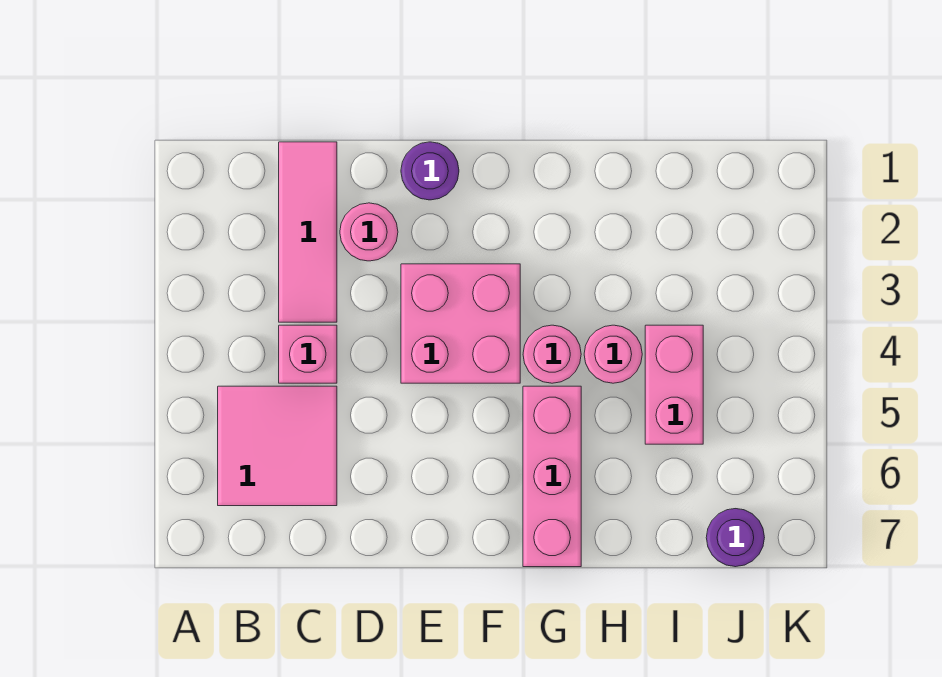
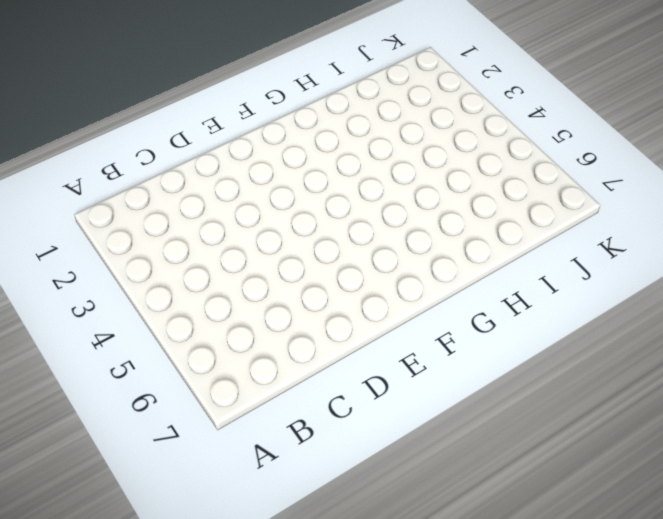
none -> pink 2x2 tile [218,386,337,506]
none -> pink 1x3 tile [279,142,337,322]

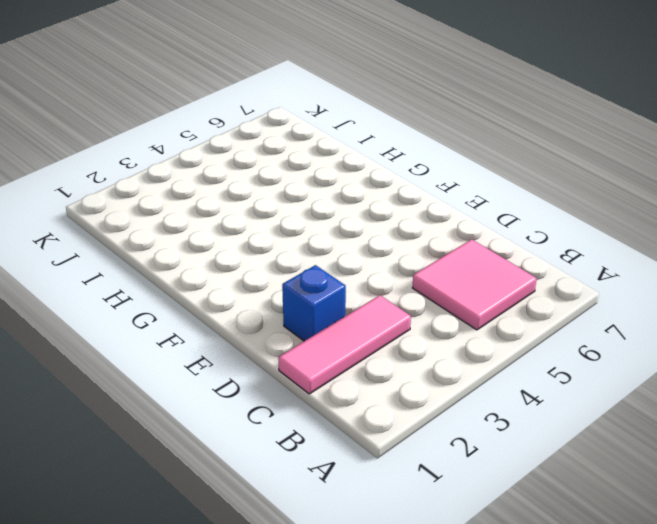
blue 1x1 brick [282,265,346,341] -> pink 1x1 round brick [340,203,398,261]
none -> pink 1x1 brick [279,325,337,383]
none -> purple 1x1 round brick [401,142,459,200]

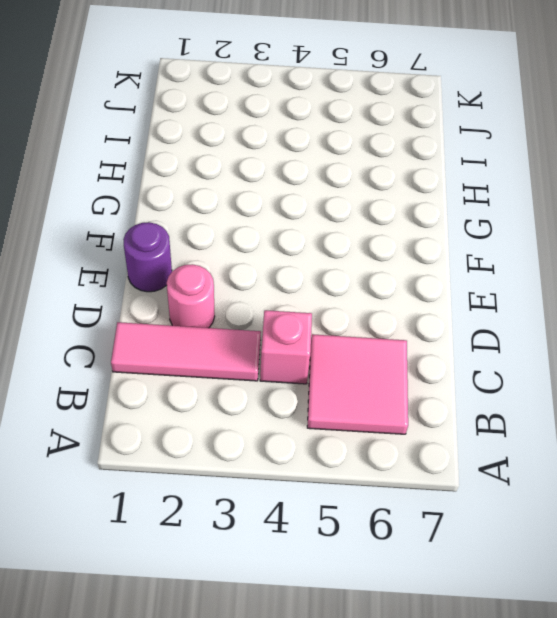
none -> pink 2x2 brick [401,264,520,383]
none -> pink 1x1 round brick [523,325,581,383]

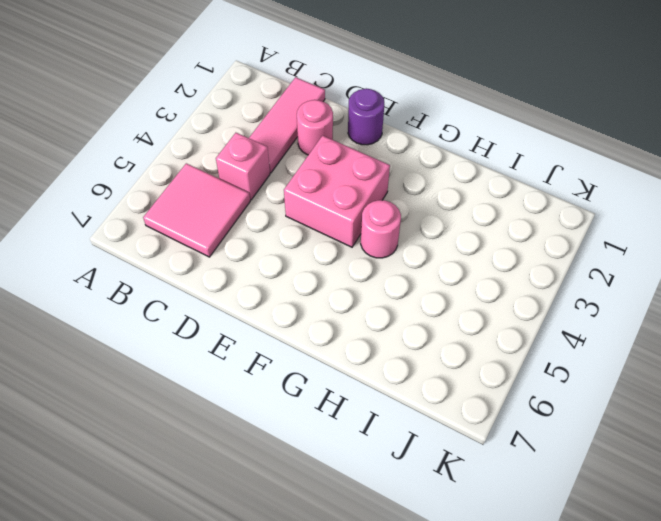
none -> pink 1x3 brick [523,386,581,567]
none -> pink 1x1 round brick [584,325,642,383]

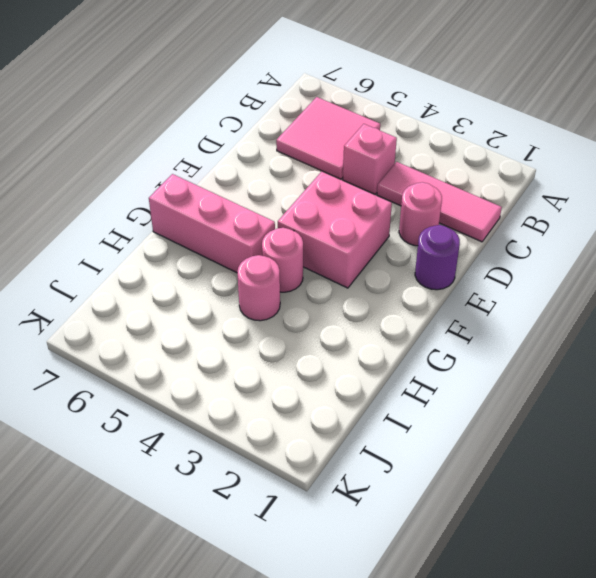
none -> pink 1x2 brick [645,325,703,444]
none -> purple 1x1 round brick [706,509,765,567]

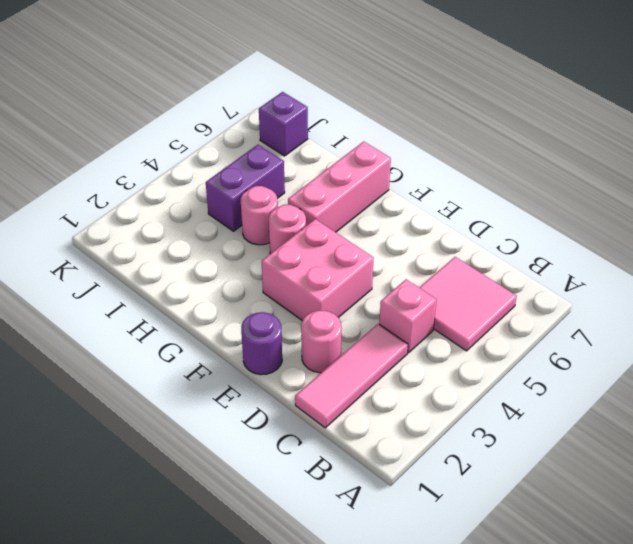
purple 1x2 brick [206,145,285,231] -> pink 1x2 brick [645,325,703,444]
purple 1x1 brick [259,92,308,156] -> purple 1x1 round brick [706,509,765,567]

